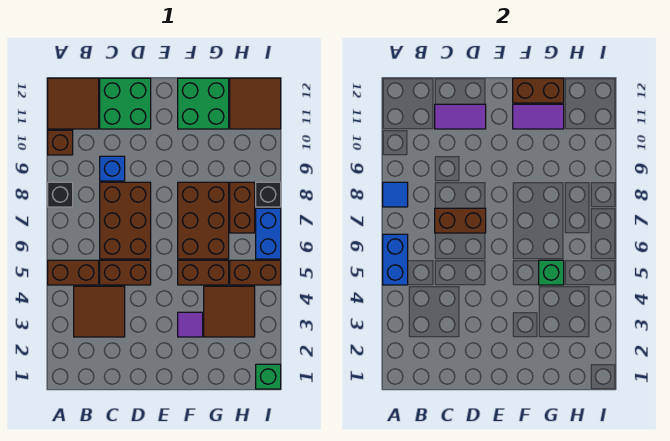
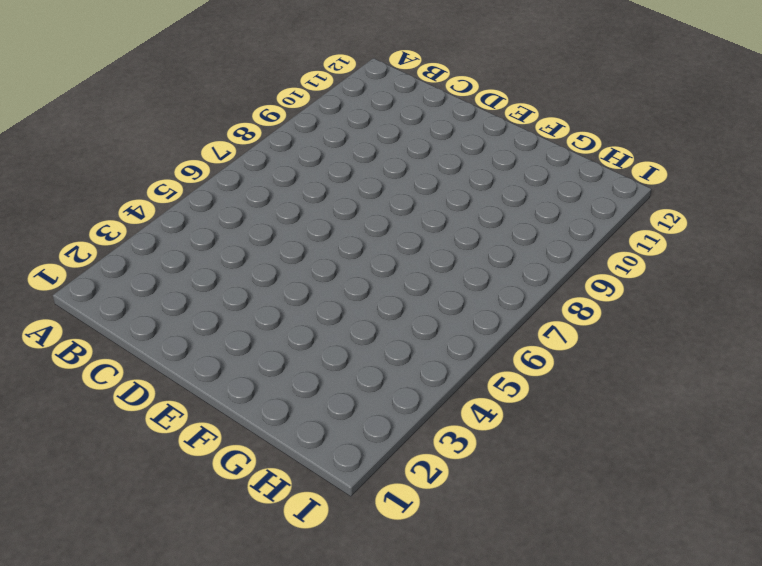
none -> brown 1x2 brick [48,260,99,285]
none -> black 1x1 brick [48,182,73,207]
none -> brown 1x1 brick [48,130,73,155]

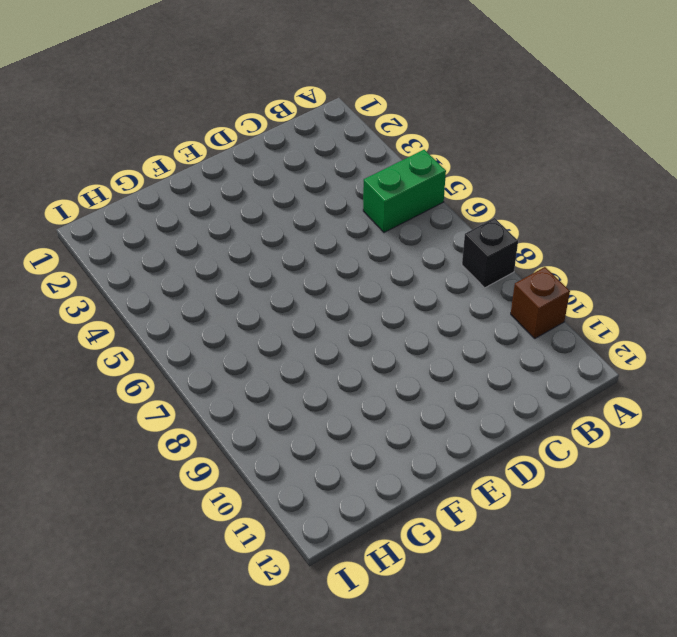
green 1x2 brick [363,150,446,233] -> brown 1x2 brick [48,260,99,285]
none -> brown 2x2 tile [48,78,99,129]
none -> brown 2x2 tile [74,286,125,337]
none -> brown 1x2 brick [100,260,151,285]

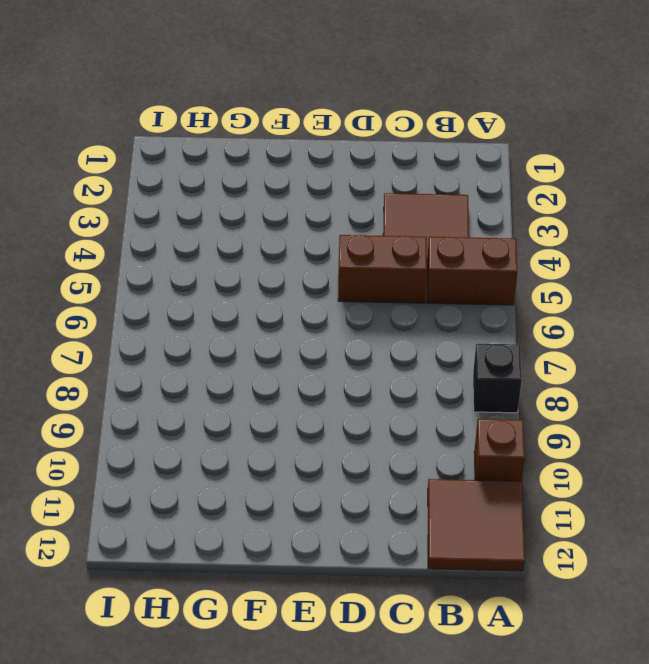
none -> brown 2x3 brick [100,182,151,259]
none -> blue 1x1 brick [100,156,125,181]
none -> green 2x2 brick [100,78,151,129]

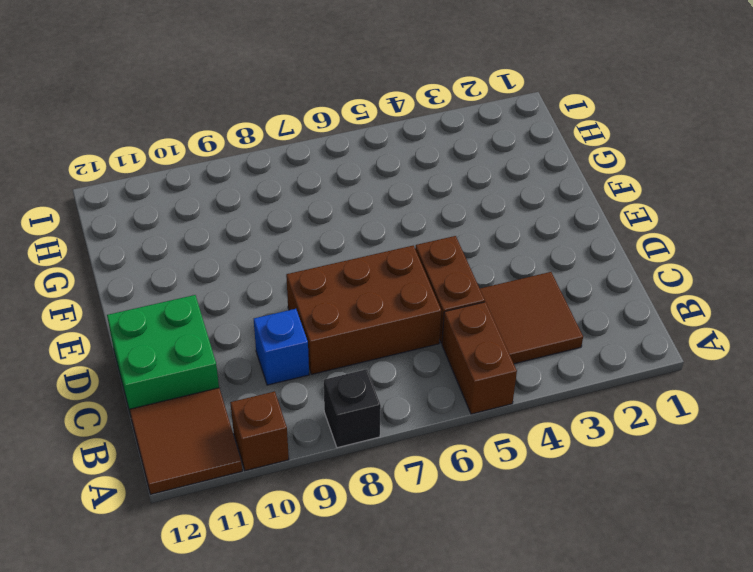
none -> purple 1x1 tile [178,312,203,337]
none -> brown 1x2 brick [178,260,229,285]
none -> brown 2x3 brick [178,182,229,259]

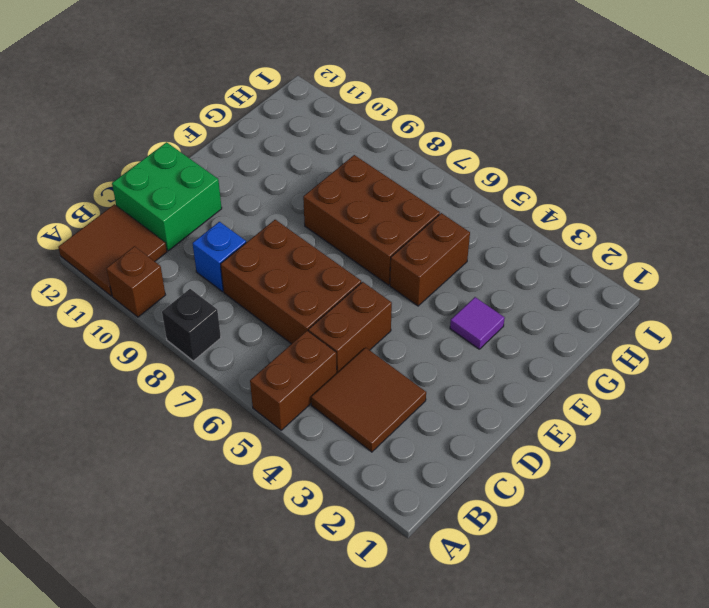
none -> green 2x2 brick [178,78,229,129]
none -> brown 2x2 tile [204,286,255,337]
none -> brown 1x2 brick [230,260,281,285]

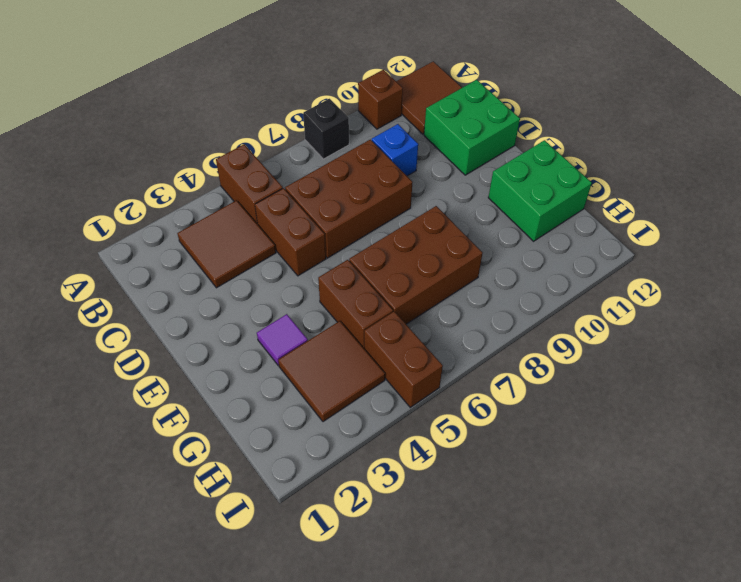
none -> brown 1x2 brick [230,182,255,233]
none -> brown 2x2 tile [230,78,281,129]
none -> green 1x1 brick [256,364,281,389]

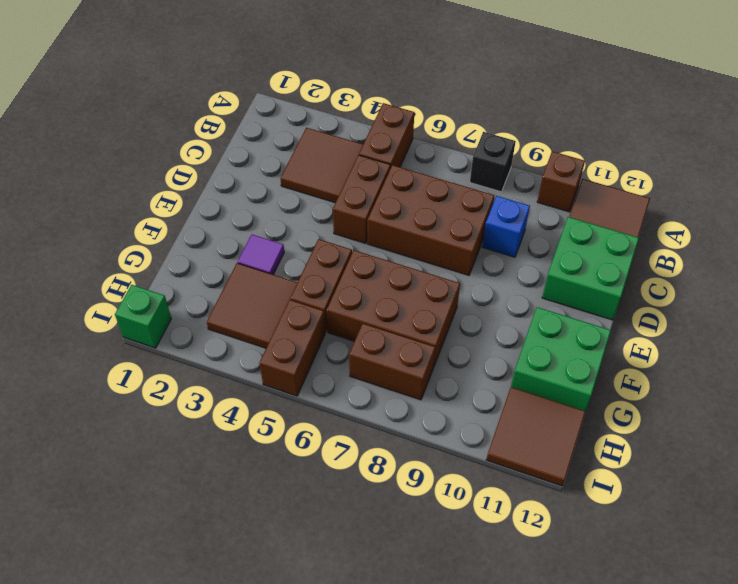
none -> blue 1x2 brick [256,208,281,259]
none -> black 1x1 brick [256,182,281,207]
none -> blue 1x2 brick [383,234,408,285]

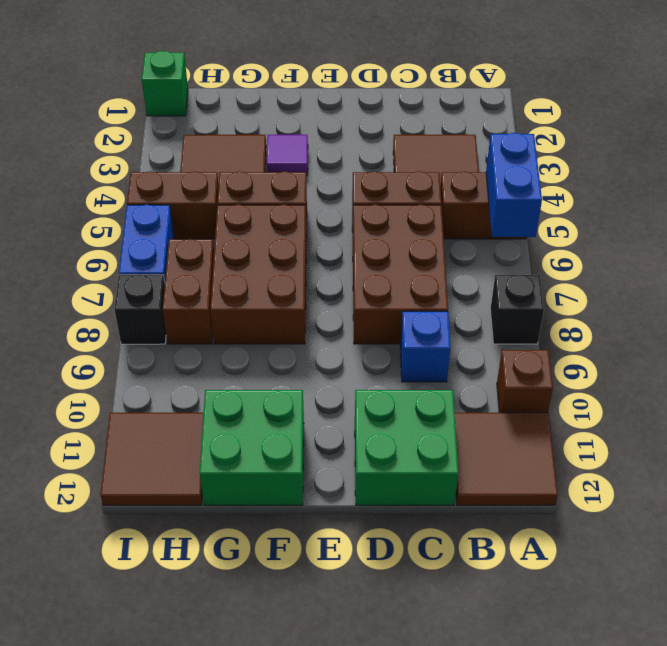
none -> blue 1x1 tile [383,182,408,207]
none -> brown 1x2 brick [435,208,486,233]
none -> purple 1x2 tile [435,104,486,129]

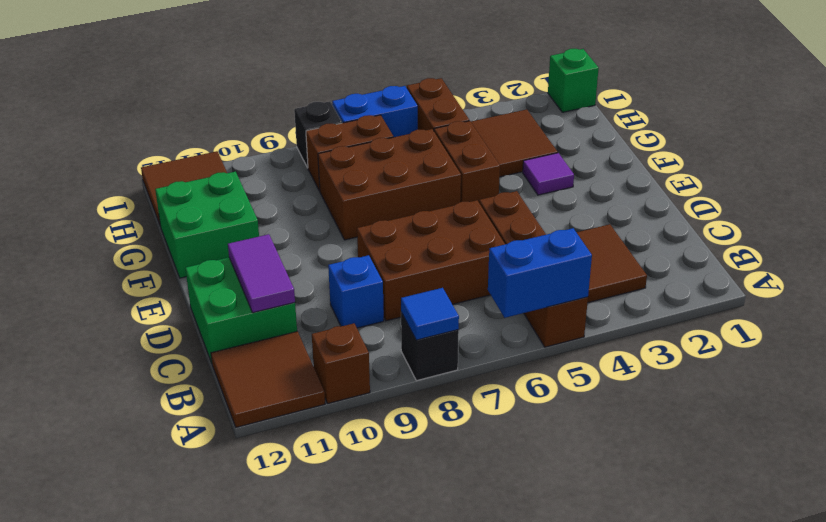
none -> brown 1x2 brick [435,208,486,233]
none -> purple 1x2 tile [513,104,564,129]
none -> brown 1x2 brick [513,78,564,103]

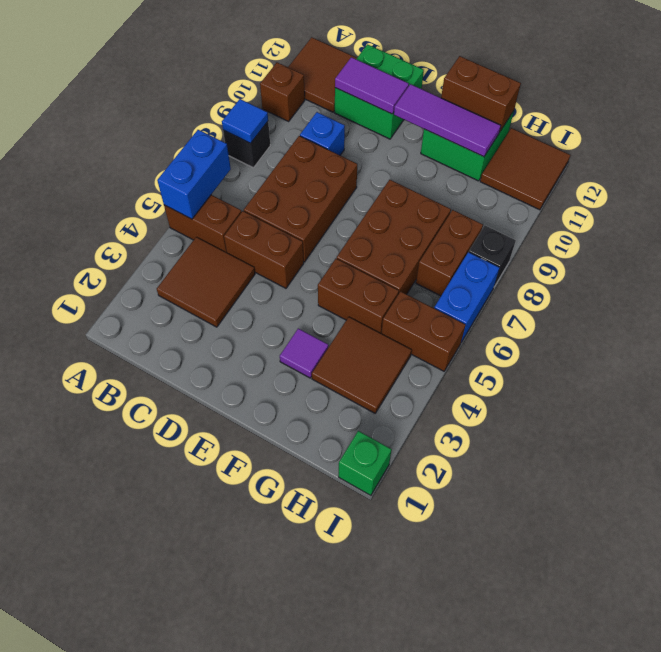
purple 1x3 tile [394,84,501,157] -> purple 1x2 tile [513,104,564,129]
none -> brown 1x2 brick [435,208,486,233]
none -> green 1x1 brick [539,260,564,285]

